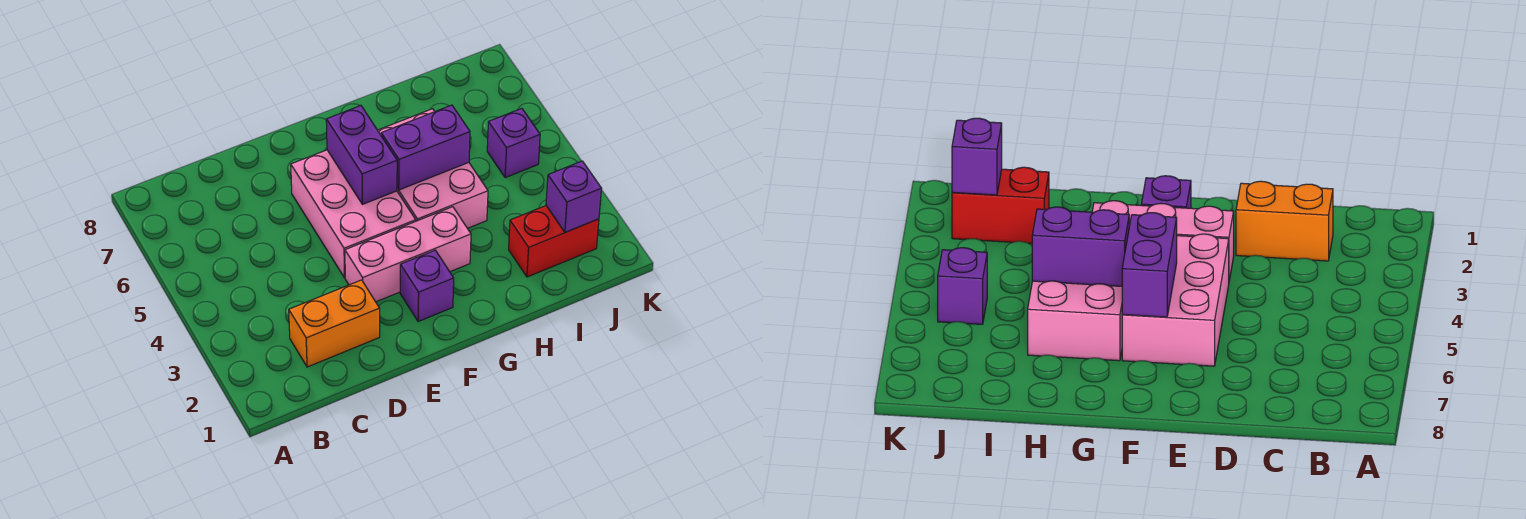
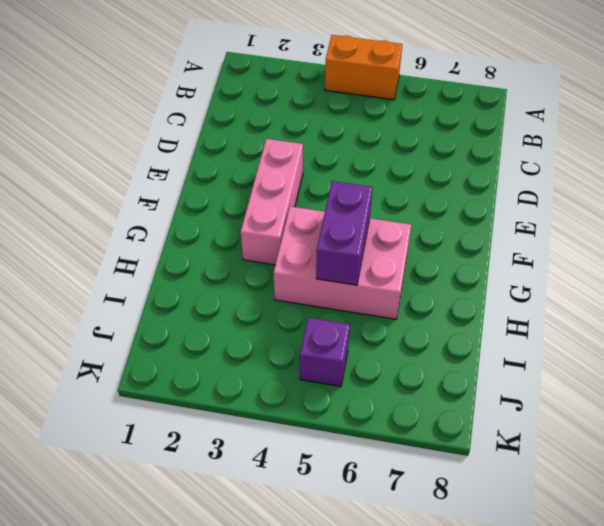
orange 1x2 brick [325,35,402,100] -> orange 1x2 brick turned to [289,280,380,367]
none -> pink 2x3 brick [291,150,416,278]
none -> purple 1x1 brick [400,250,454,322]

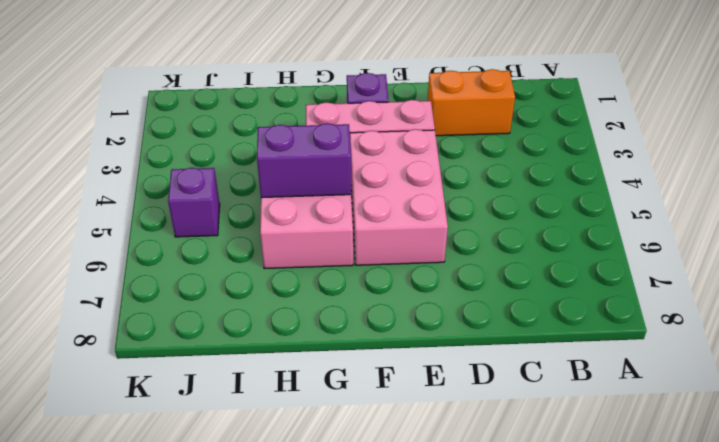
none -> red 1x2 brick [509,206,599,277]
none -> purple 1x2 brick [326,106,397,204]

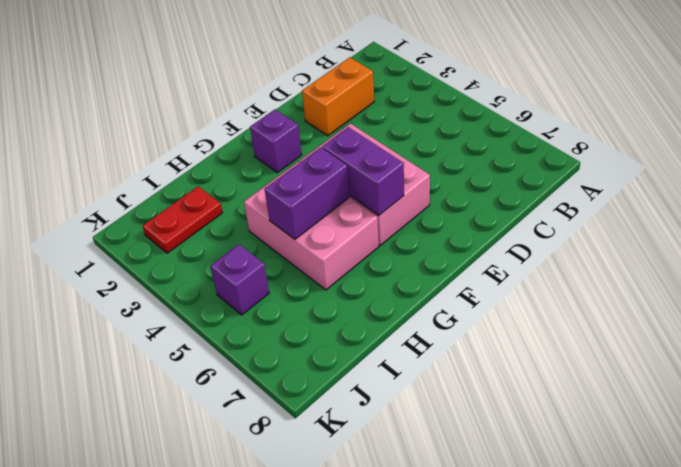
red 1x2 plate [143,186,223,253] -> red 1x2 brick [509,206,599,277]
none -> pink 1x3 brick [345,207,471,302]
none -> purple 1x1 brick [546,161,602,232]

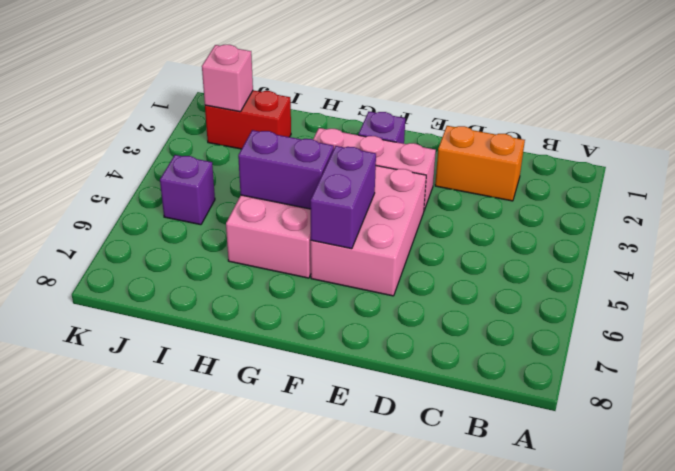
pink 1x1 brick [202,45,253,112] -> purple 1x1 brick [546,161,602,232]

